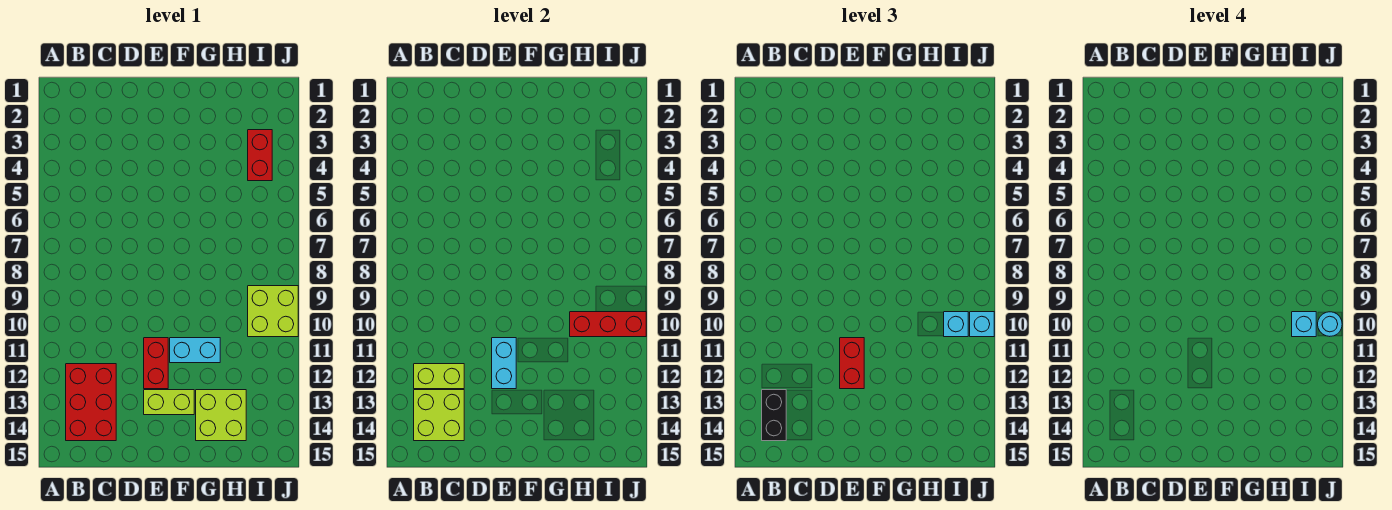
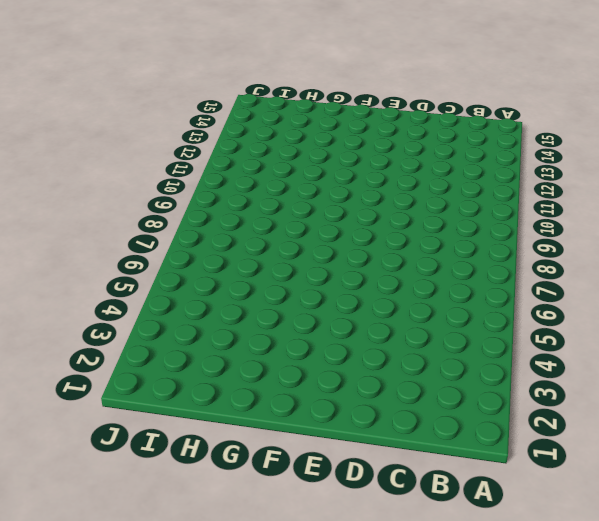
none -> red 2x3 brick [66,364,116,441]
none -> red 1x2 brick [144,338,168,389]
none -> lime 1x2 brick [144,390,194,415]

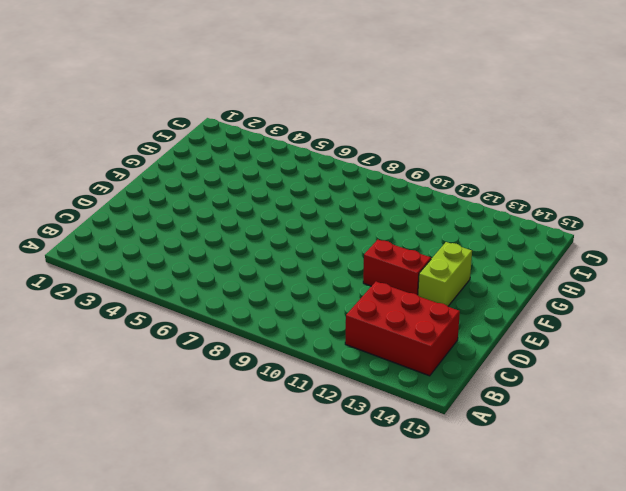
none -> cyan 1x2 brick [170,338,220,363]
none -> lime 2x2 brick [196,390,246,441]
none -> red 1x2 brick [248,130,272,181]

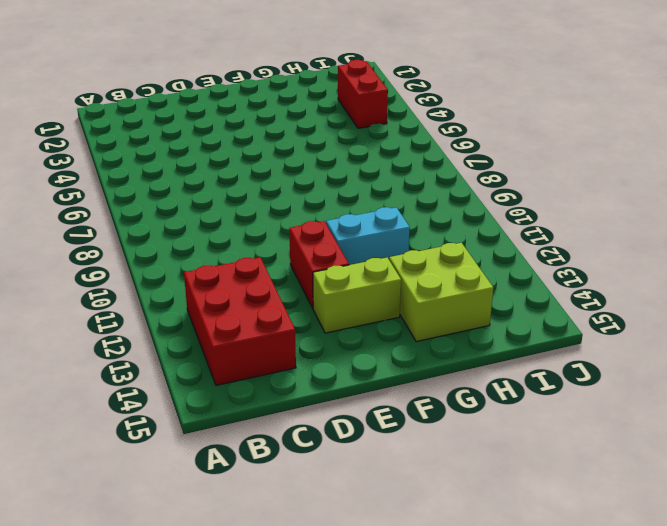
none -> lime 2x2 brick [248,286,298,337]
none -> lime 1x2 brick [414,364,464,389]
none -> lime 2x2 brick [414,390,464,441]

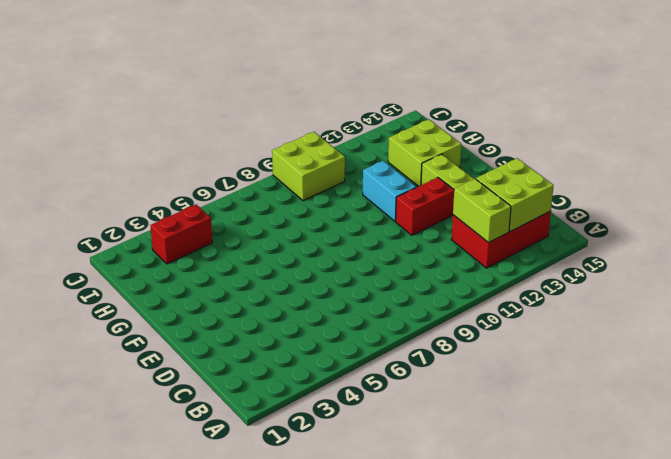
none -> cyan 1x2 brick [492,338,516,389]
none -> red 1x3 brick [570,312,646,337]
none -> black 1x2 brick [762,390,786,441]

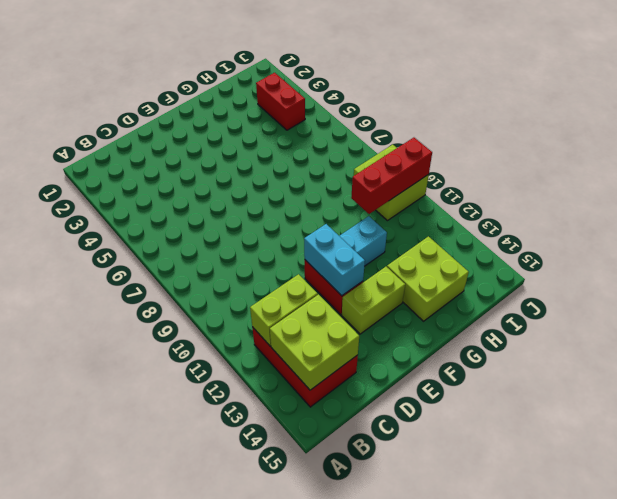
none -> black 1x2 brick [762,390,786,441]
none -> red 1x2 brick [840,338,864,389]
none -> cyan 1x1 brick [944,312,968,337]

